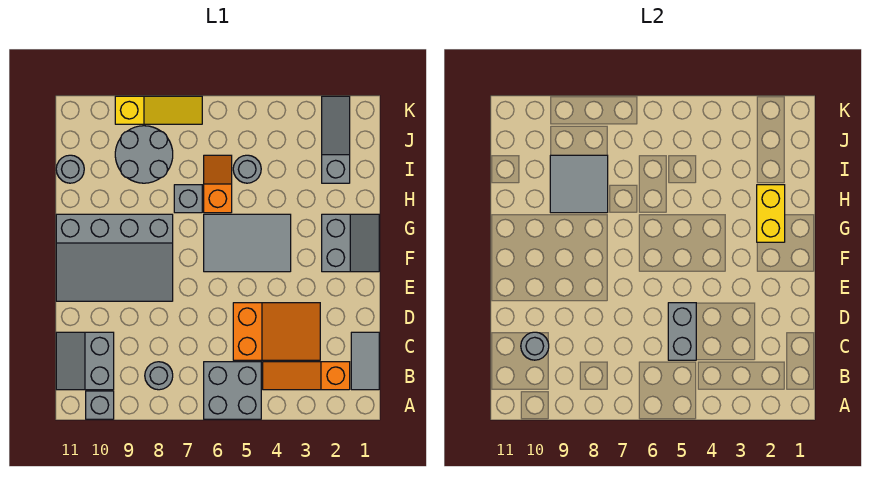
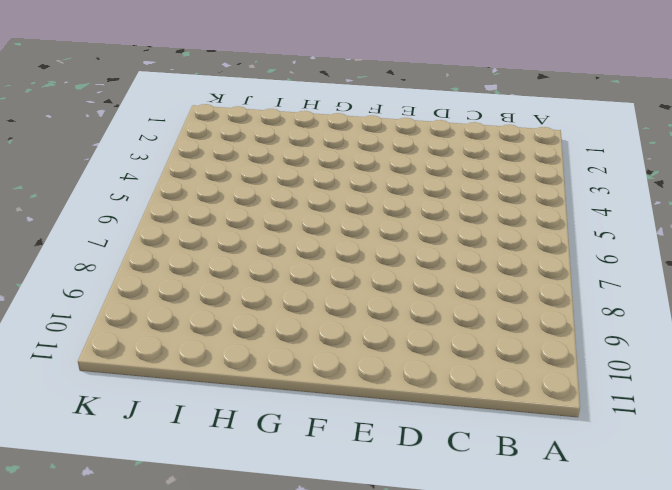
none -> grey 2x2 brick [204,362,261,419]
none -> grey 1x1 brick [86,391,114,419]
none -> grey 1x2 tile [351,332,379,390]

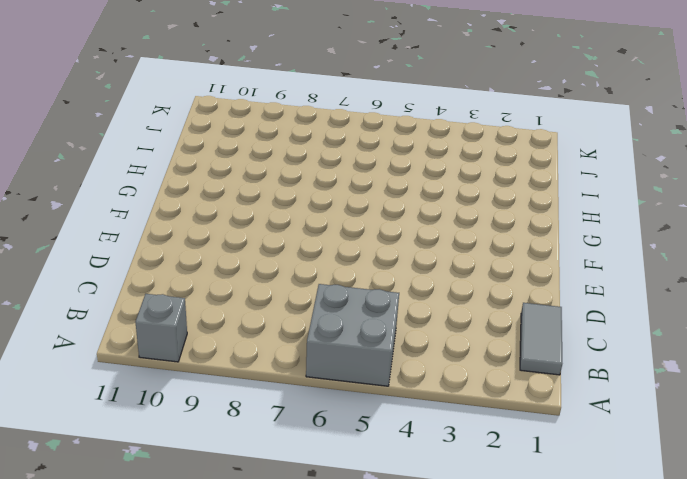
none -> orange 1x3 slope [263,362,350,390]
none -> grey 1x1 round brick [145,362,173,390]
none -> grey 2x2 slope [56,332,114,390]

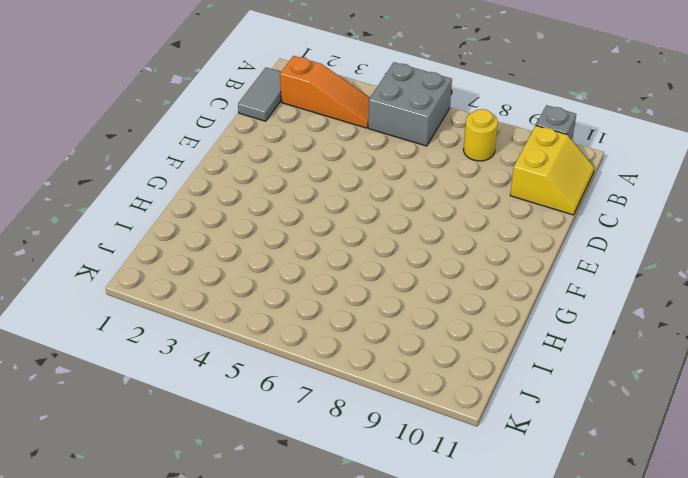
yellow 1x1 round brick [463,109,498,161] -> grey 1x1 round brick [145,362,173,390]
yellow 2x2 slope [510,126,594,215] -> grey 2x2 slope [56,332,114,390]
none -> orange 2x3 slope [233,303,320,360]
none -> grey 3x4 slope [56,214,173,301]
none -> grey 2x2 slope [322,214,379,272]

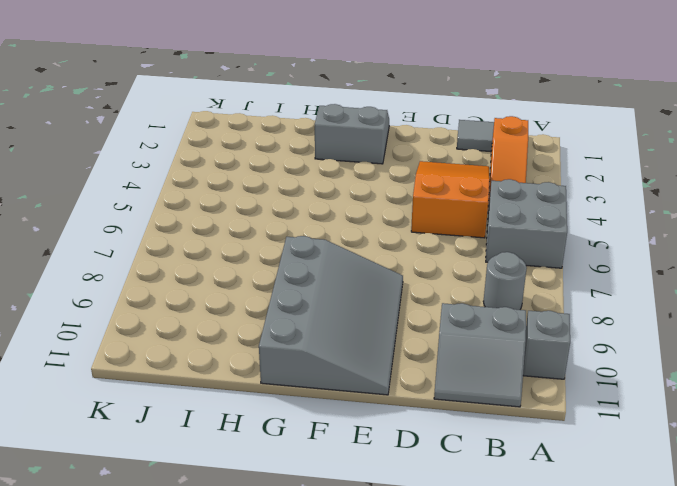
none -> grey 2x3 tile [204,214,291,272]
none -> orange 1x2 slope [204,155,232,213]
none -> grey 1x1 brick [174,185,202,213]

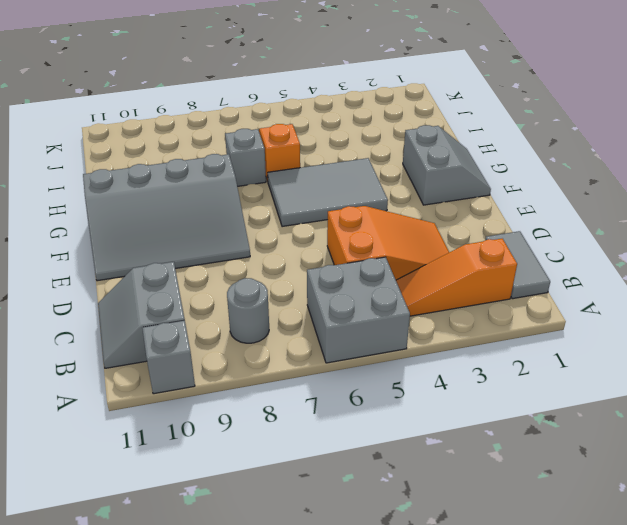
none -> grey 1x3 slope [322,96,350,183]
none -> grey 1x1 round brick [233,155,261,183]
none -> grey 2x2 round brick [115,126,173,183]

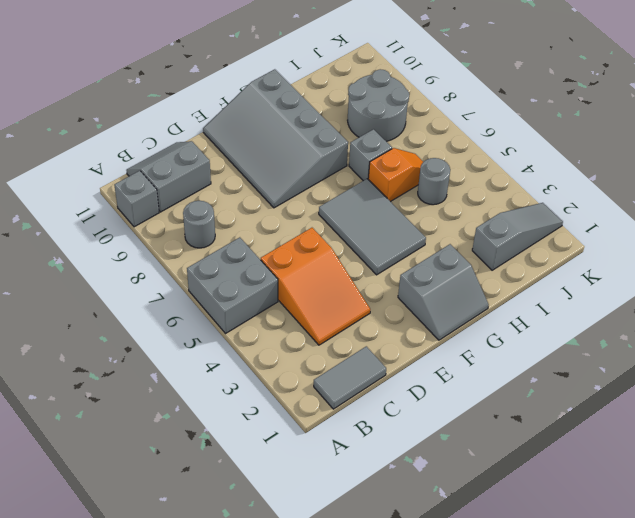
none -> orange 1x3 slope [263,362,350,390]
none -> grey 1x1 round brick [56,155,84,183]
none -> yellow 1x3 slope [115,96,202,124]

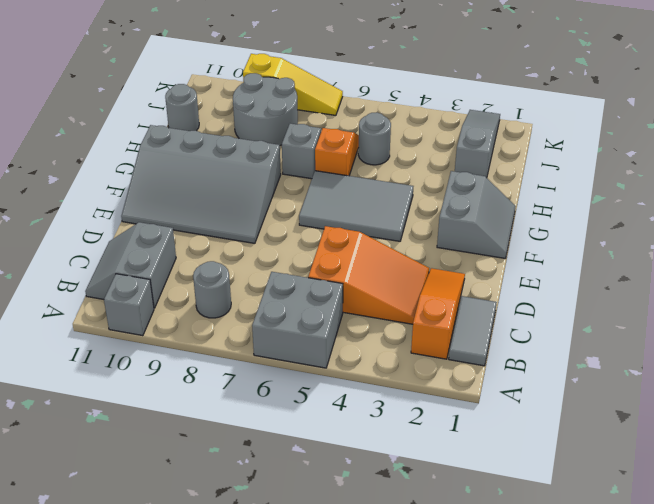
orange 1x3 slope [411,268,465,359] -> orange 1x3 slope turned to [263,362,350,390]
none -> grey 1x2 brick [668,303,696,360]
none -> grey 1x1 round brick [521,332,549,360]
none -> yellow 1x2 brick [757,185,785,242]

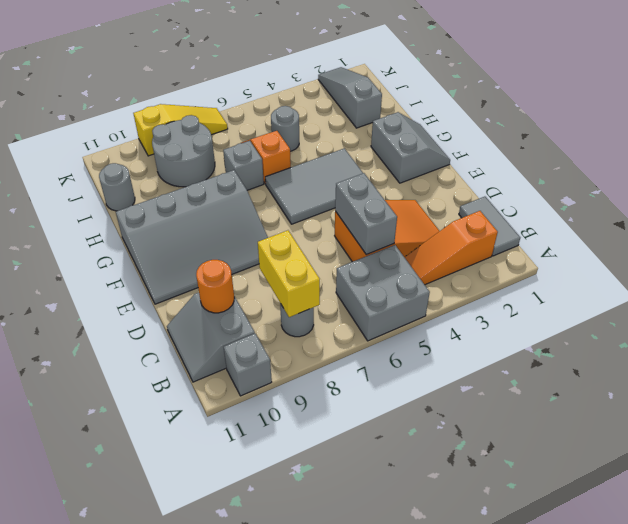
yellow 1x2 brick [258,230,320,317] -> yellow 1x2 brick moved to [757,185,785,242]
orange 1x1 round brick [196,260,234,313] -> grey 1x1 round brick [521,332,549,360]
none -> grey 2x2 tile [550,155,608,213]

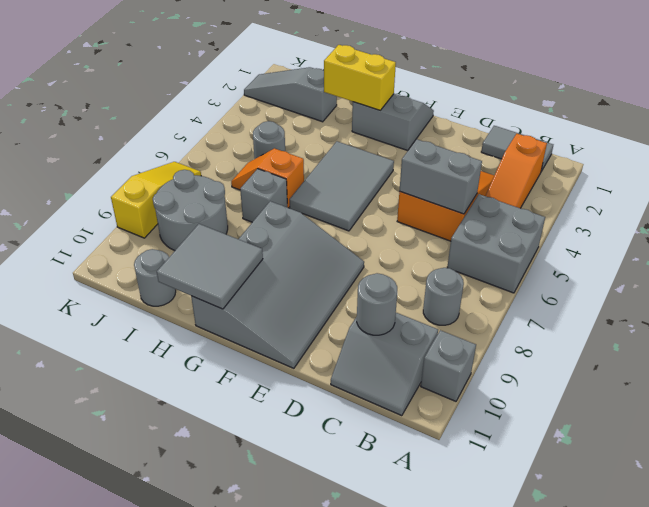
grey 2x2 tile [157,224,263,309] -> grey 2x2 tile moved to [550,155,608,213]

